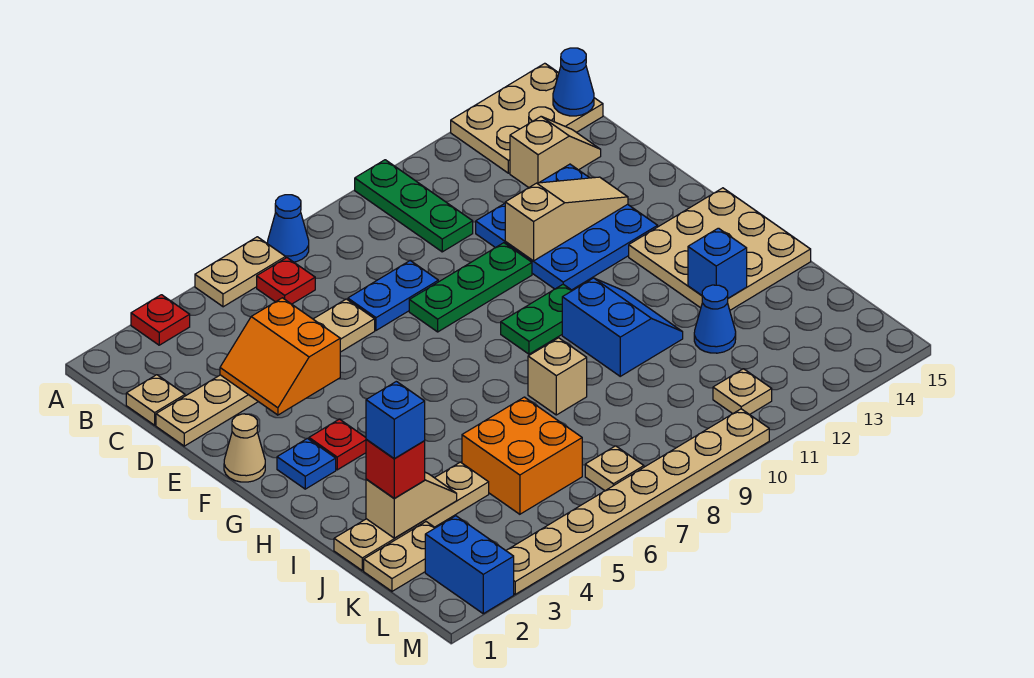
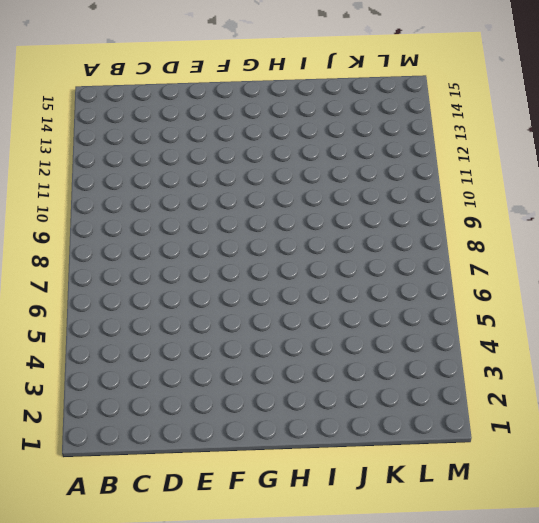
none -> red 1x1 plate [131,295,190,345]
none -> tan 1x2 plate [195,237,286,307]
none -> blue 1x1 cone [268,195,309,262]
none -> green 1x3 plate [355,160,473,252]

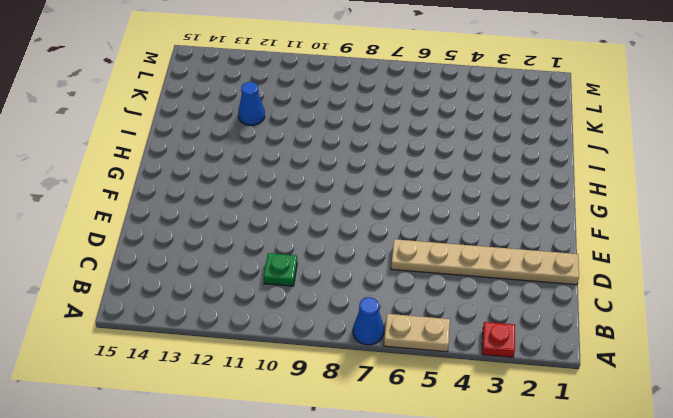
green 1x1 plate [264,253,297,286] -> green 1x3 plate [355,160,473,252]
none -> tan 2x3 plate [451,63,603,173]
none -> red 1x1 plate [257,258,315,304]
none -> tan 1x1 plate [126,375,185,425]
none -> tan 1x2 slope [510,117,601,187]

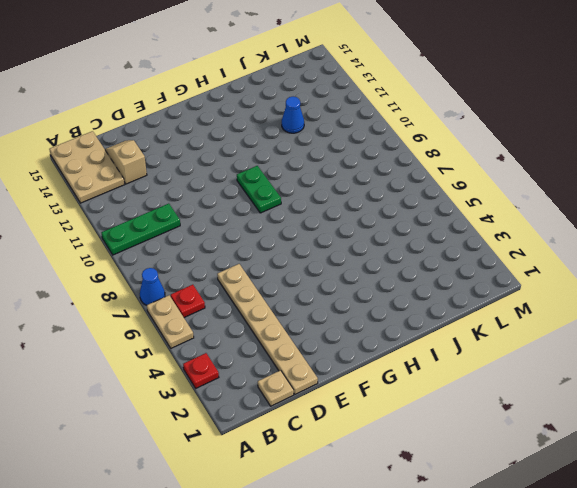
none -> blue 1x2 plate [348,261,438,330]
none -> blue 3x3 plate [476,164,658,290]
none -> green 1x3 plate [409,243,532,332]
none -> tan 1x1 cone [224,414,265,482]

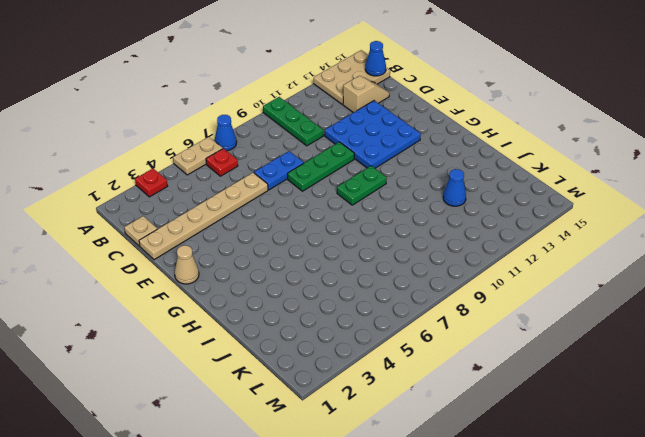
none -> blue 1x1 plate [277,438,336,489]
none -> red 1x1 plate [309,419,366,470]
none -> tan 3x3 plate [629,188,811,310]
none -> blue 2x2 slope [562,278,683,376]

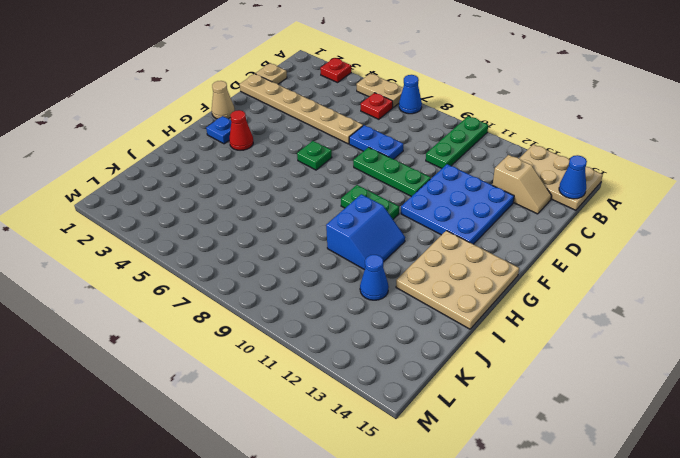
green 1x1 plate [297,141,332,170] -> none
red 1x1 cone [229,110,253,150] -> red 1x1 plate [309,419,366,470]
none -> tan 1x1 brick [528,338,587,415]
none -> tan 1x4 plate [334,462,489,571]
none -> orange 2x2 brick [462,397,582,514]
none -> tan 1x2 plate [364,522,435,591]

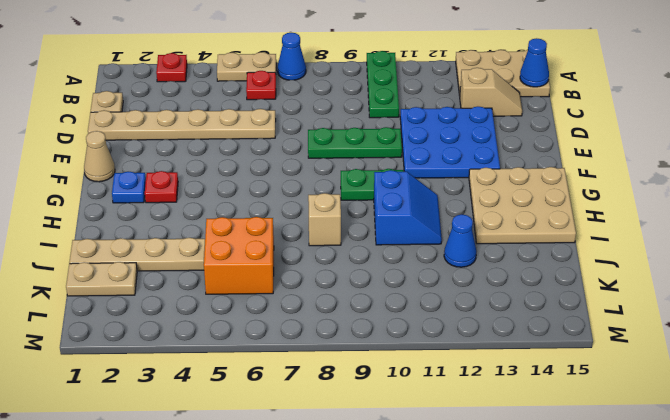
none -> blue 1x2 plate [348,261,438,330]
none -> blue 1x2 brick [425,516,514,614]
none -> tan 1x1 plate [585,446,644,491]
none -> tan 1x1 plate [713,369,772,415]

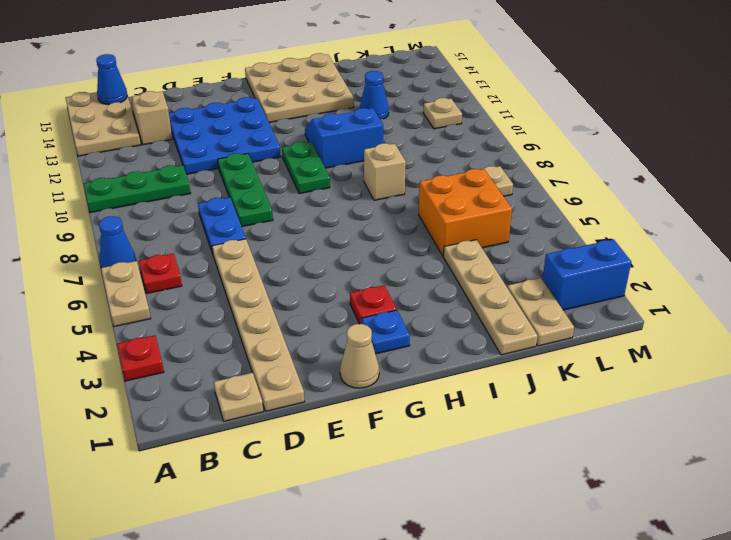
none -> tan 1x8 plate [506,409,769,594]
none -> orange 2x2 slope [220,298,340,415]
none -> tan 1x3 slope [505,177,628,261]
none -> blue 1x1 brick [688,228,747,298]

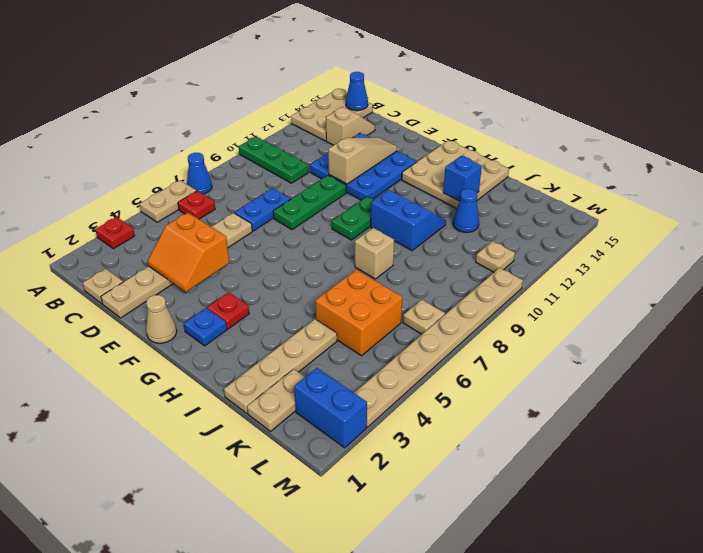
none -> tan 1x2 slope [366,472,457,538]
none -> red 1x1 brick [366,439,425,498]
none -> blue 1x1 brick [366,381,425,458]

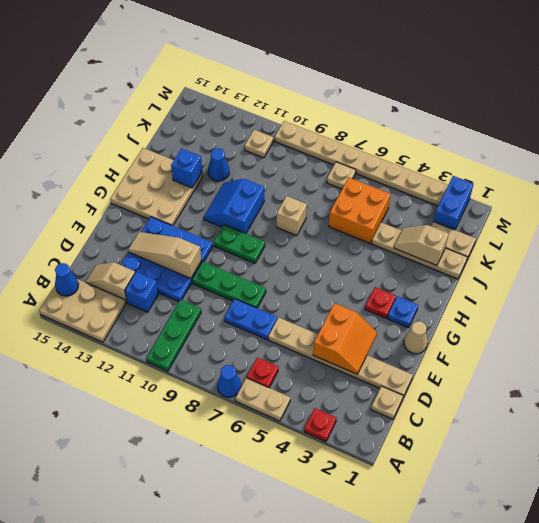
blue 1x1 brick [125,272,159,312] -> blue 1x1 brick moved to [366,381,425,458]
none -> red 1x1 brick [366,439,425,498]

